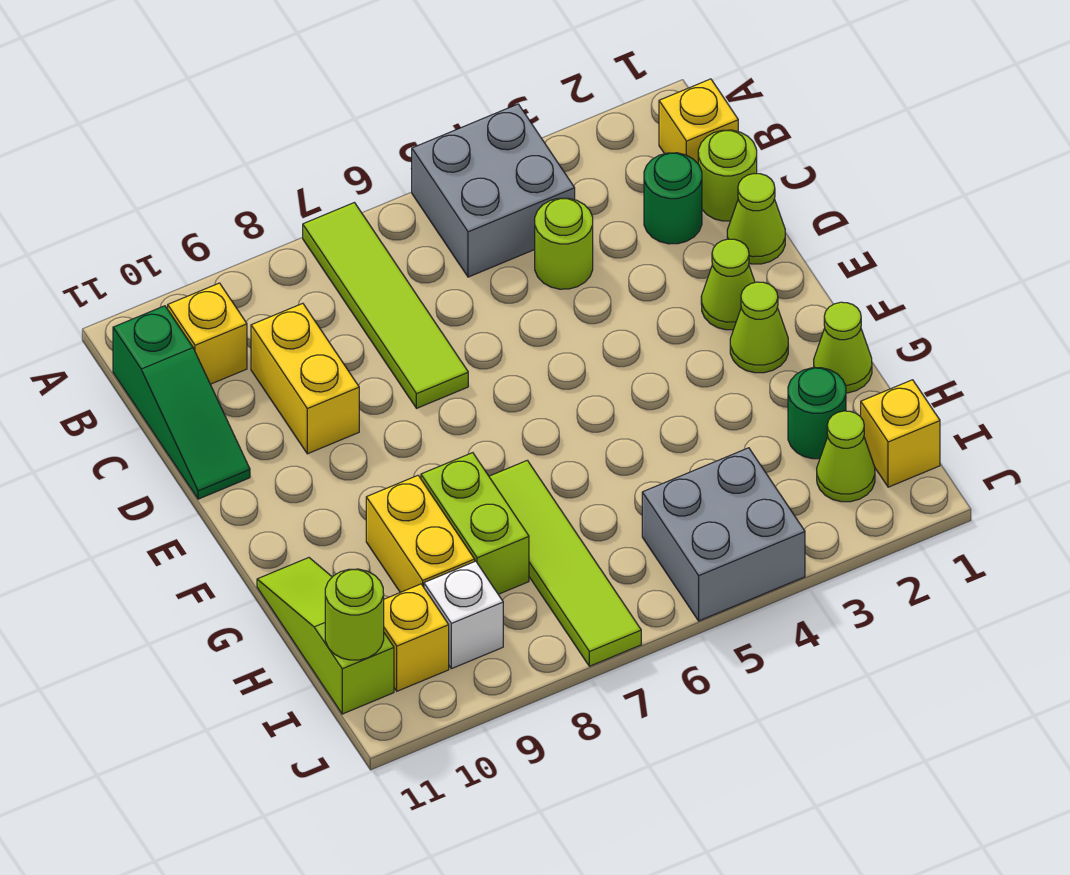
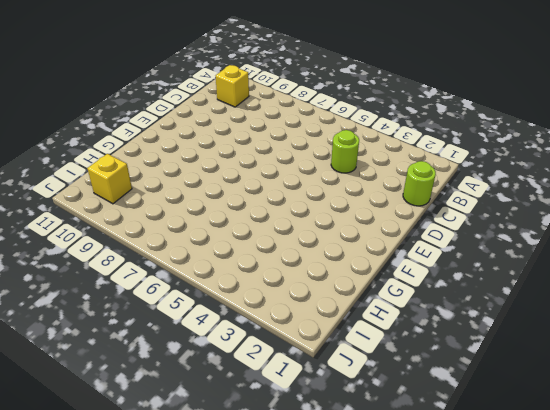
none -> grey 2x2 brick [412,104,575,277]
none -> lime 1x4 tile [303,203,468,408]
none -> yellow 1x1 brick [659,79,738,163]

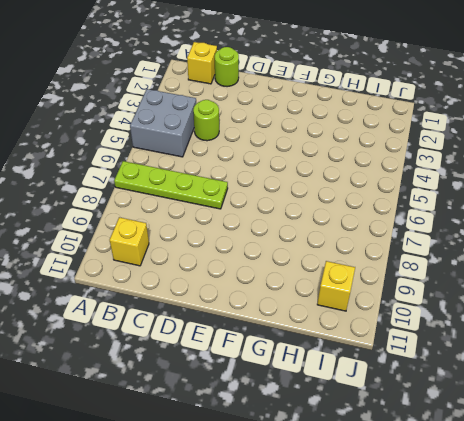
lime 1x4 plate [114,161,228,209] -> lime 1x4 tile [303,203,468,408]
none -> green 1x3 slope [113,306,250,499]
none -> green 1x1 round brick [644,153,702,244]
none -> yellow 1x2 brick [251,303,359,454]

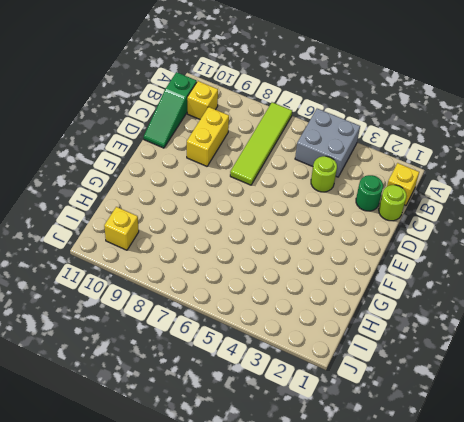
none -> lime 1x1 cone [727,174,785,264]
none -> lime 1x1 cone [701,239,755,330]
none -> lime 1x1 cone [730,282,788,373]

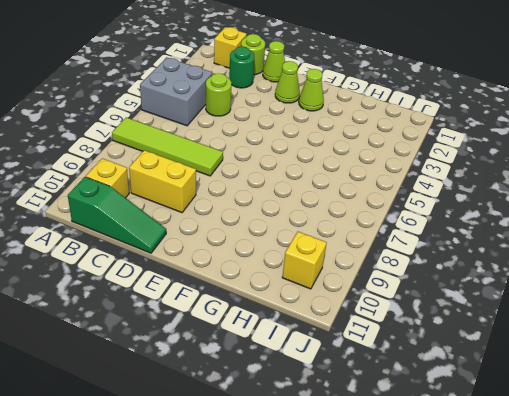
none -> lime 1x1 cone [814,302,872,393]
none -> lime 1x4 tile [489,460,641,666]
none -> lime 1x2 brick [421,453,529,594]

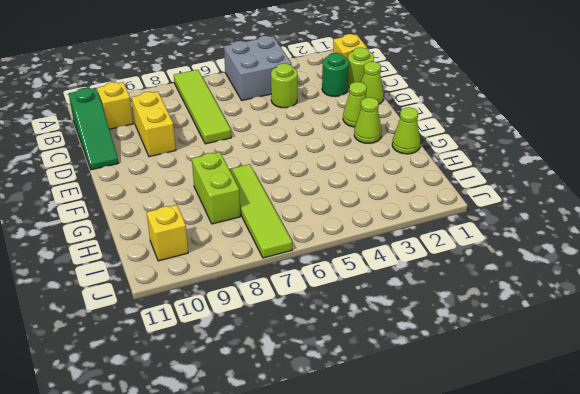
none -> yellow 1x2 brick [366,475,475,592]
none -> lime 1x3 slope [257,558,394,714]
none -> green 1x1 round brick [788,368,846,459]

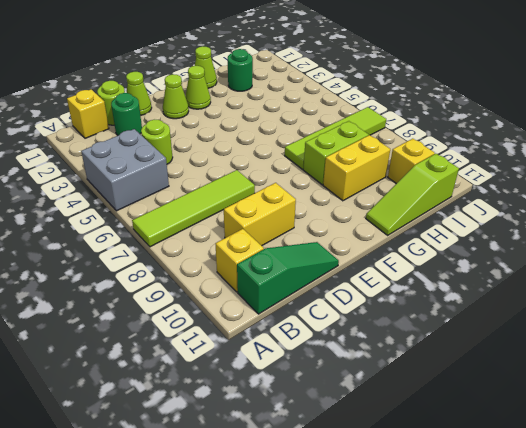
none -> yellow 1x1 brick [861,380,940,487]
none -> lime 1x1 cone [817,411,875,502]
none -> grey 2x2 brick [642,448,805,621]

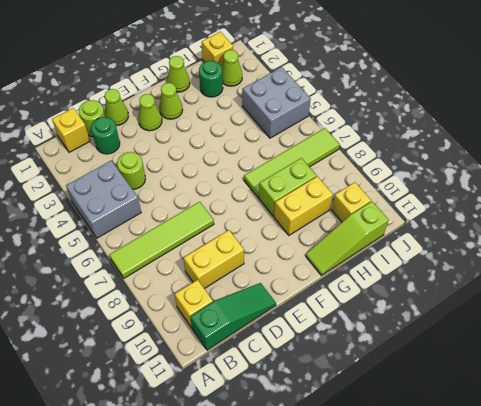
none -> white 1x1 brick [424,561,503,669]
none -> lime 1x1 round brick [325,569,384,660]

